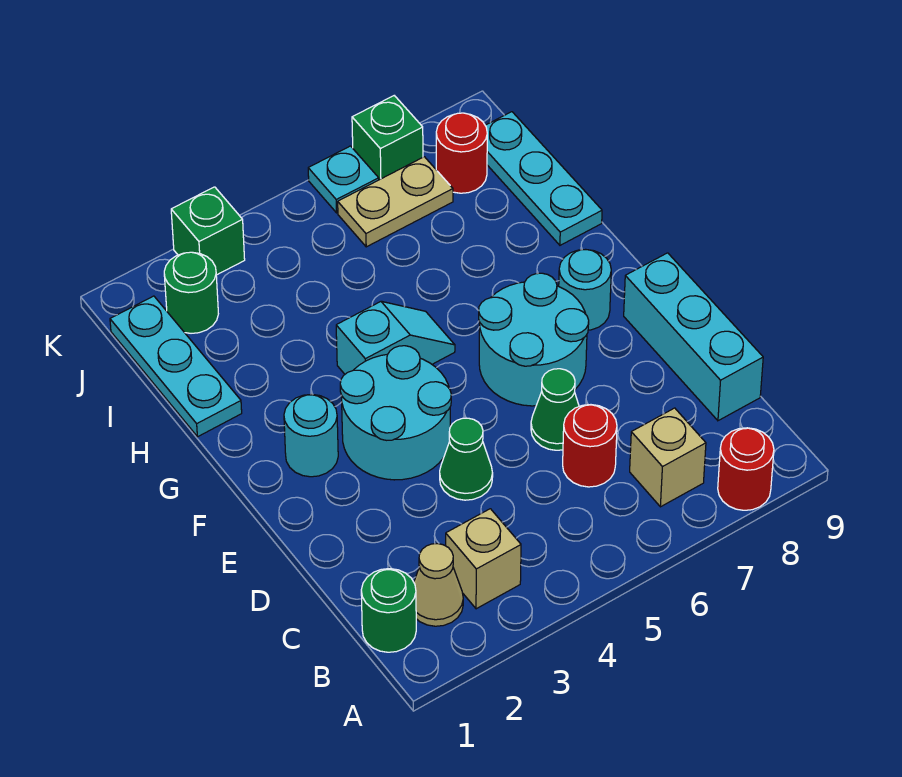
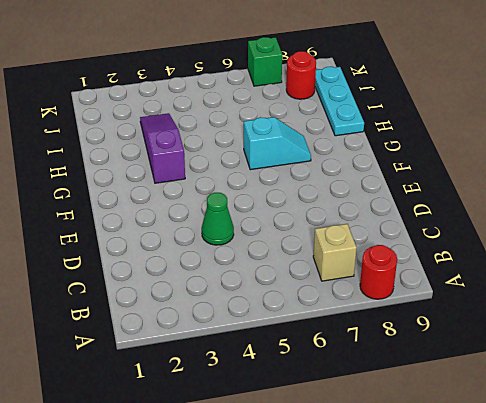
purple 1x3 slope [140,113,185,183] -> none
cyan 1x2 slope [244,117,311,170] -> cyan 1x2 slope moved to [336,301,455,374]
none -> green 1x1 round brick [361,569,416,652]
none -> tan 1x1 cone [414,544,463,626]
none -> tan 1x1 brick [446,509,521,609]

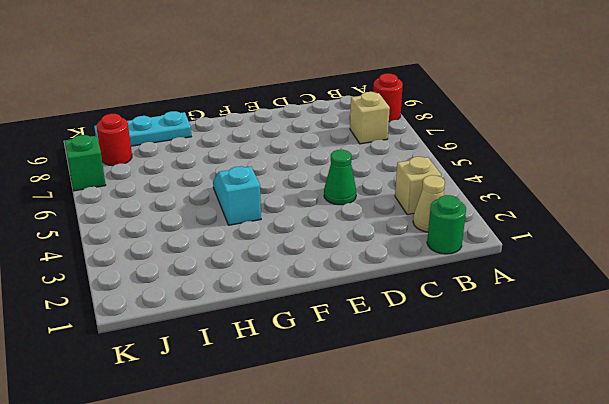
none -> red 1x1 round brick [563,405,617,487]
none -> cyan 1x3 brick [624,253,763,421]
none -> green 1x1 cone [531,369,579,450]

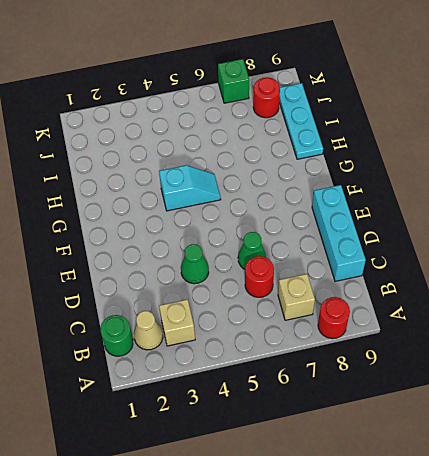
none -> cyan 2x2 round brick [340,346,451,480]
none -> cyan 2x2 round brick [479,273,589,406]
none -> cyan 1x1 round brick [284,394,338,477]

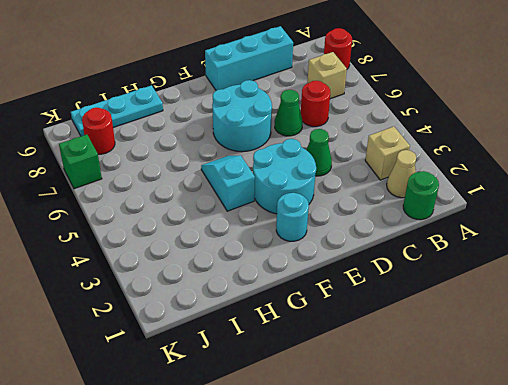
none -> cyan 1x1 round brick [559,250,611,330]
none -> cyan 1x3 plate [110,296,242,437]
none -> green 1x1 round brick [164,252,218,333]

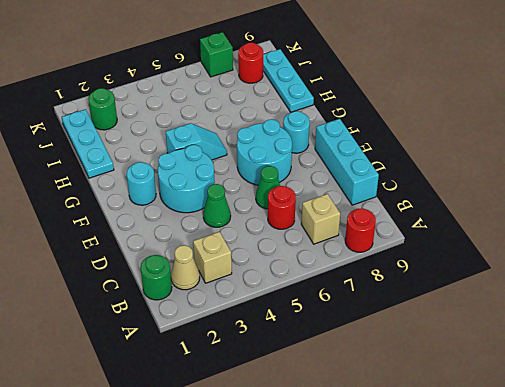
none -> tan 1x2 plate [338,157,453,247]
none -> green 1x1 brick [171,187,245,275]
none -> cyan 1x1 plate [308,146,379,213]

